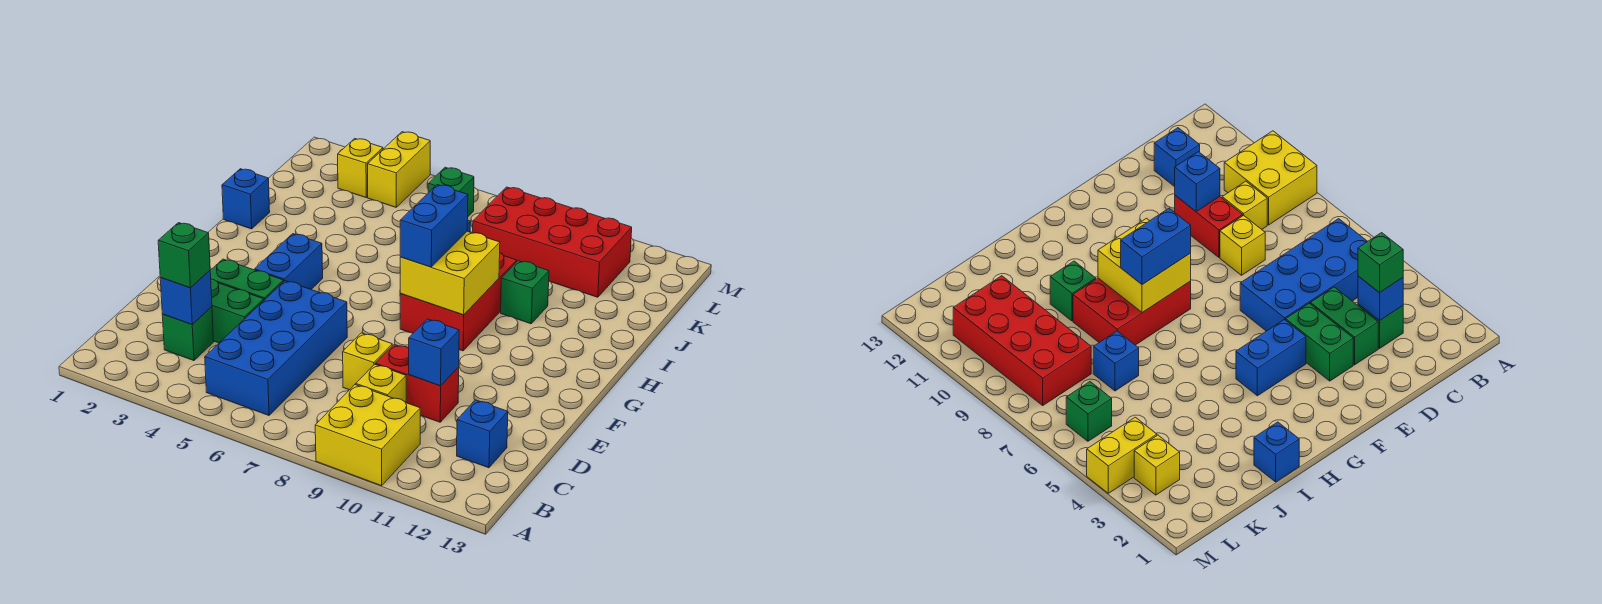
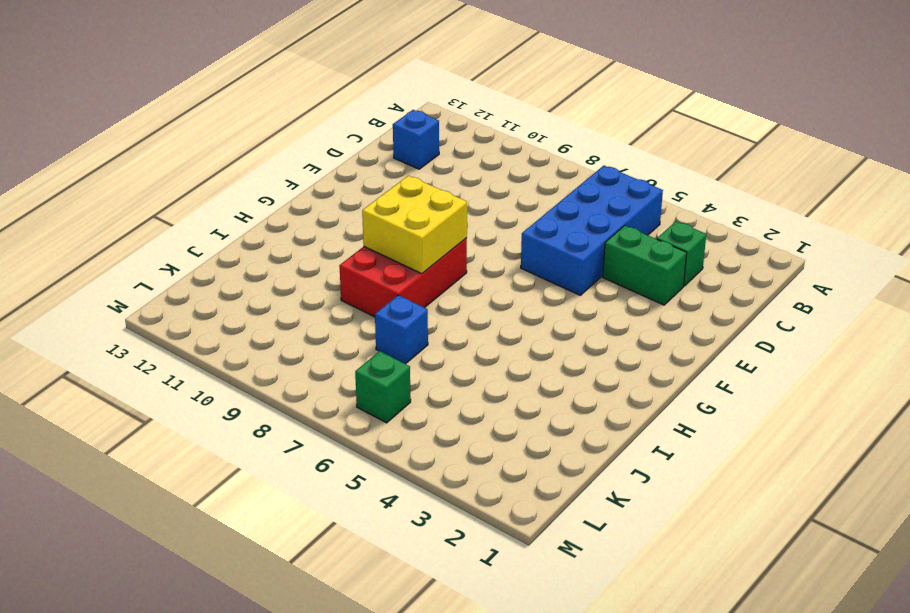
none -> yellow 2x2 brick [315,385,421,486]
none -> yellow 1x1 brick [356,364,406,403]
none -> yellow 1x1 brick [343,333,392,390]

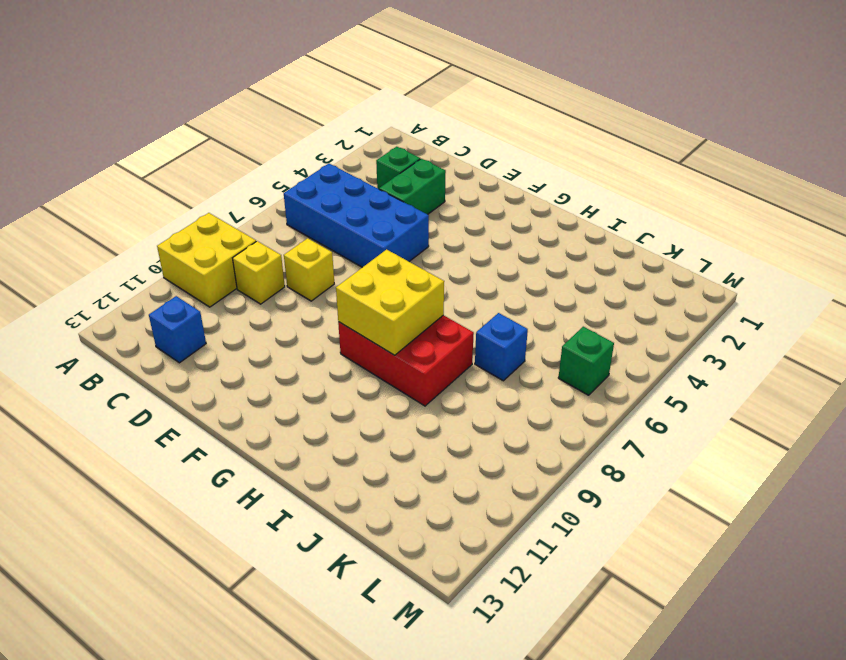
none -> red 1x2 brick [376,344,459,422]
none -> green 1x2 brick [210,259,283,300]
none -> blue 1x2 brick [255,234,323,289]

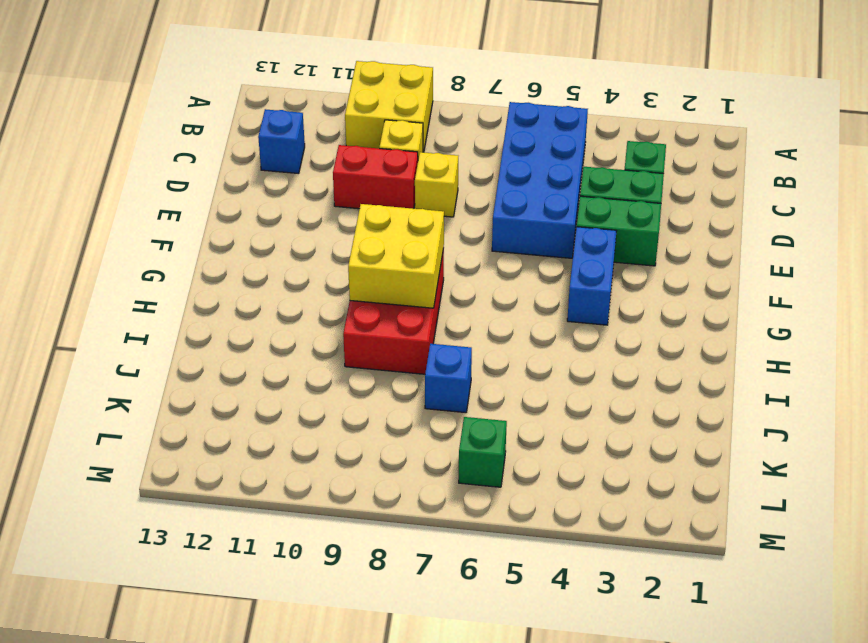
none -> blue 1x1 brick [222,169,270,229]
none -> green 1x1 brick [501,261,549,324]
none -> red 2x4 brick [473,187,632,297]

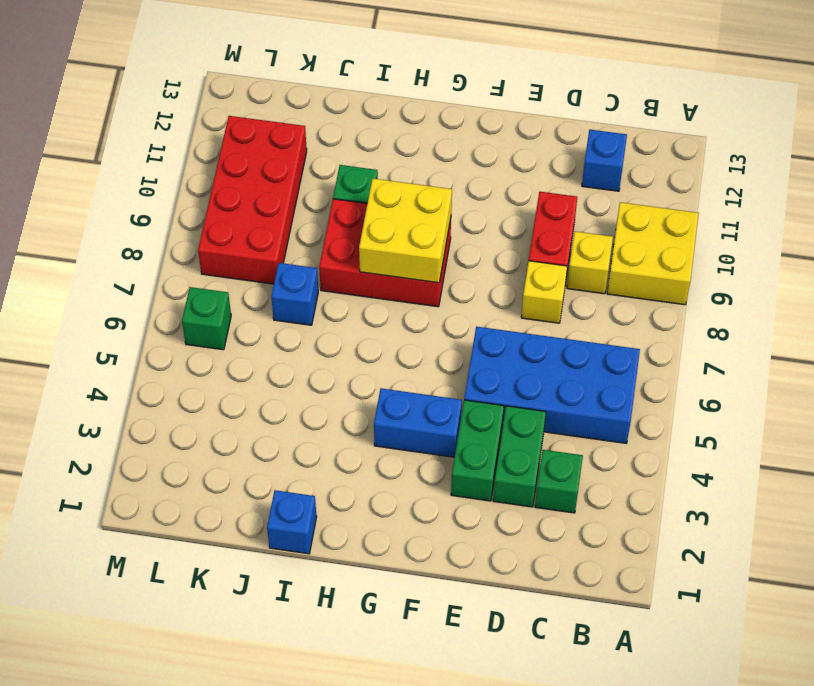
none -> yellow 1x1 brick [338,139,383,197]
none -> yellow 1x2 brick [368,132,430,207]
none -> blue 1x1 brick [160,270,212,324]

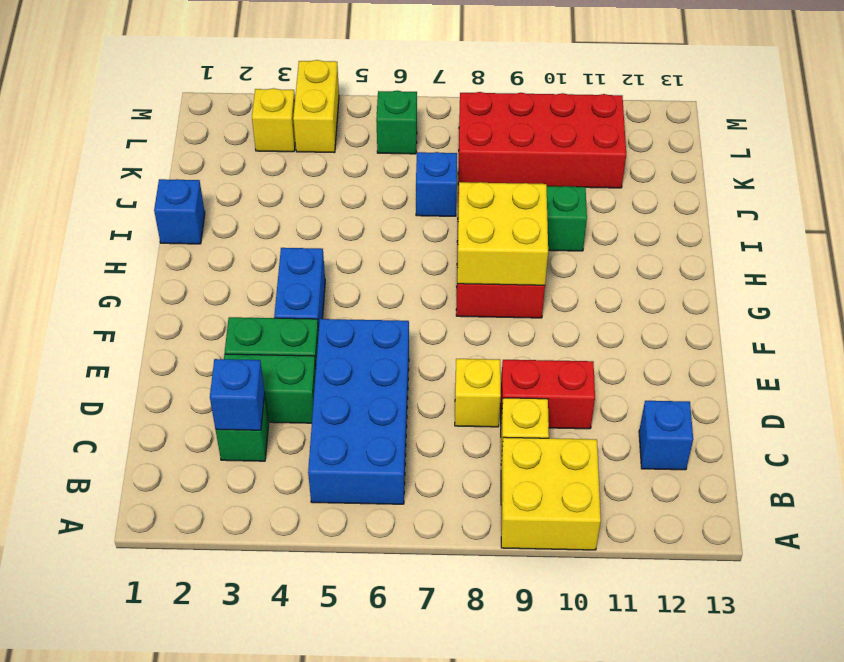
none -> blue 1x1 brick [409,319,459,386]
none -> green 1x1 brick [158,223,210,288]
none -> blue 1x2 brick [400,185,468,267]

